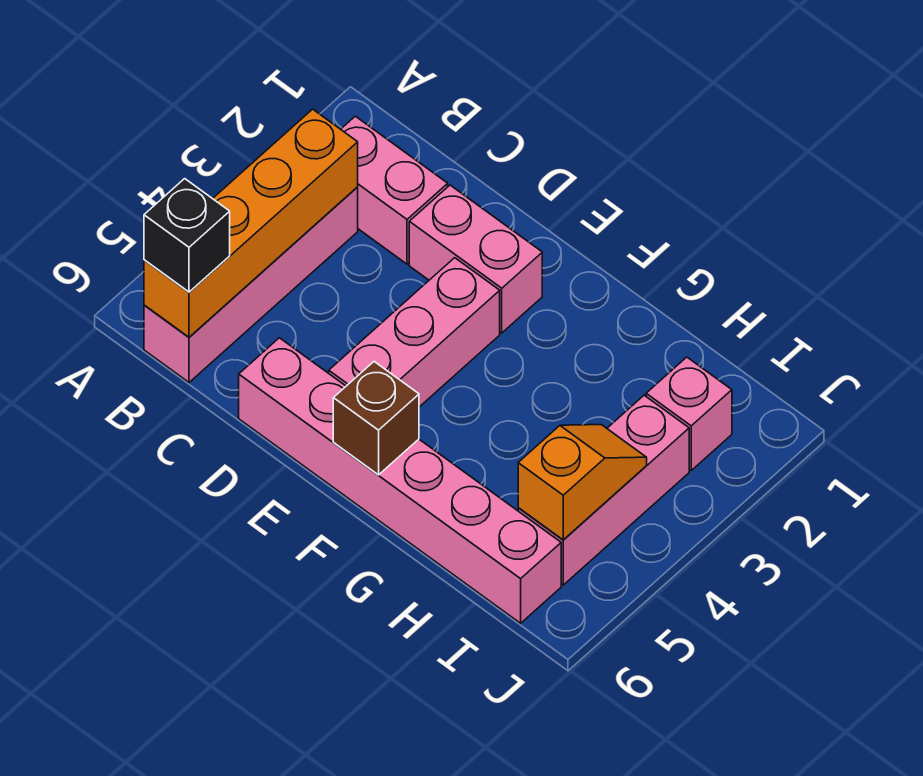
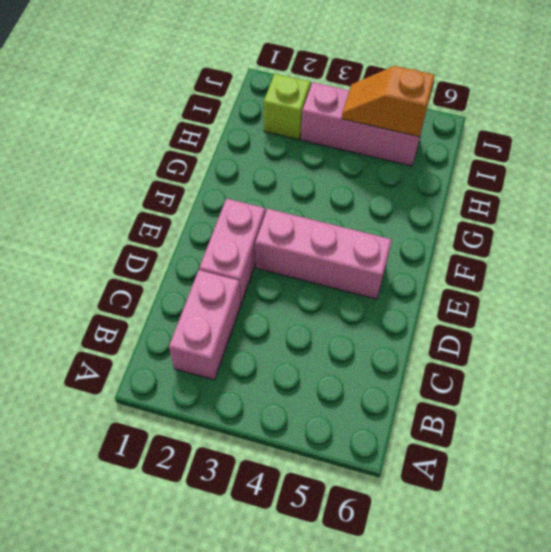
lime 1x1 brick [264,74,310,140] -> pink 1x1 brick [646,357,732,470]
none -> pink 1x4 brick [144,187,358,382]
none -> pink 1x6 brick [239,338,561,623]

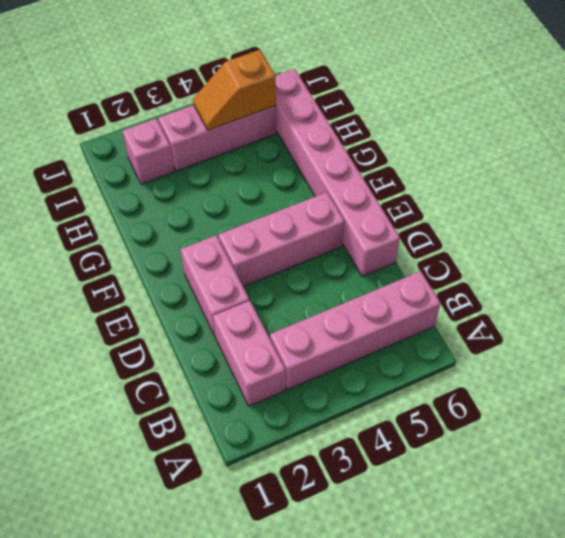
none -> orange 1x4 brick [144,109,358,337]
none -> brown 1x1 brick [333,362,419,475]

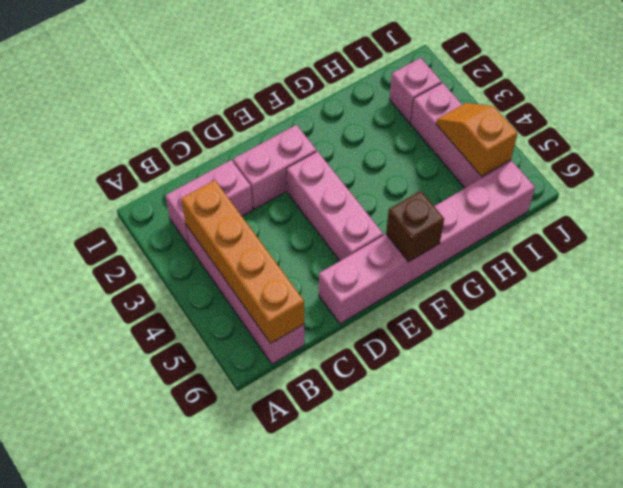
none -> black 1x1 brick [144,179,230,292]

